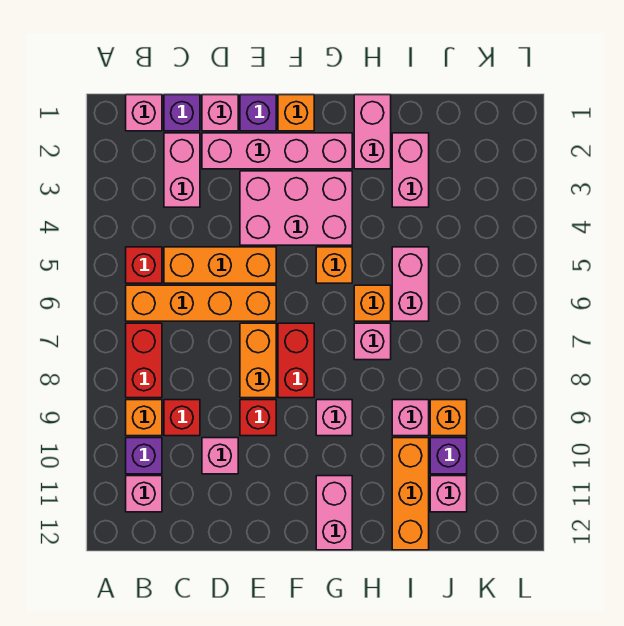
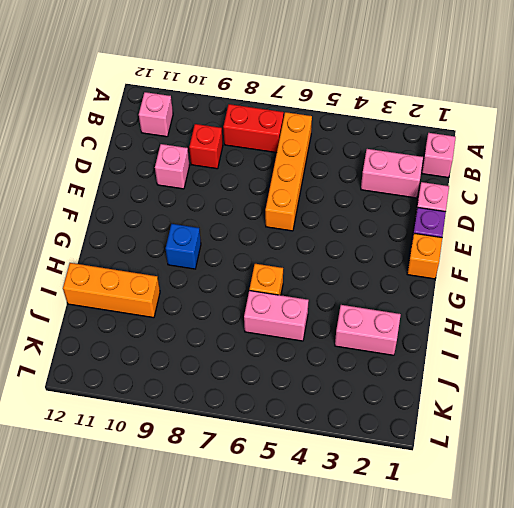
blue 1x1 brick [166,224,201,269] -> pink 1x1 brick [316,400,352,436]
none -> red 1x1 brick [126,247,162,283]
none -> orange 1x1 brick [126,400,162,436]
none -> purple 1x1 brick [126,438,162,474]
none -> purple 1x1 brick [164,95,200,131]

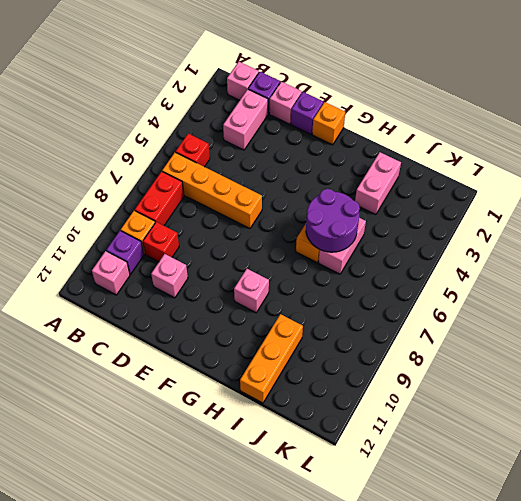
purple 2x2 round brick [306,189,360,252] -> none
none -> orange 1x3 brick [164,247,276,283]
none -> pink 1x4 brick [202,133,352,169]
none -> pink 2x3 brick [240,171,352,245]
none -> orange 1x2 brick [240,323,276,398]

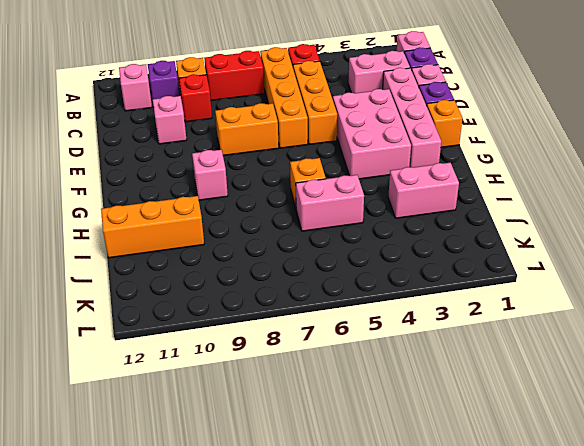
none -> red 1x1 brick [240,400,276,436]
none -> red 1x2 brick [278,323,314,398]
none -> orange 1x1 brick [316,247,352,283]
none -> pink 1x2 brick [316,476,352,550]

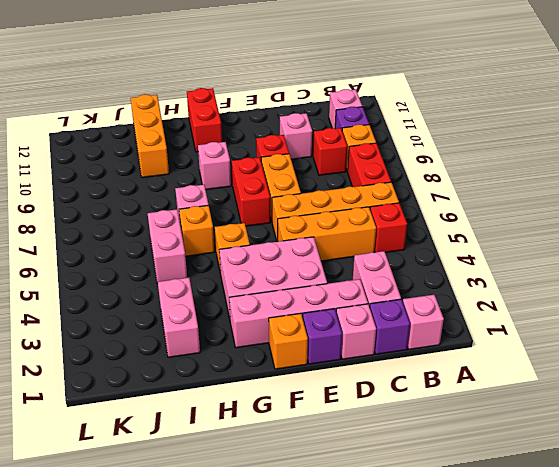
red 1x2 brick [187,88,222,152] -> pink 1x2 brick [316,476,352,550]
none -> pink 1x2 brick [354,95,391,169]
none -> pink 1x1 brick [392,400,429,436]
none -> orange 1x1 brick [430,400,467,436]
none -> purple 1x1 brick [430,438,467,474]

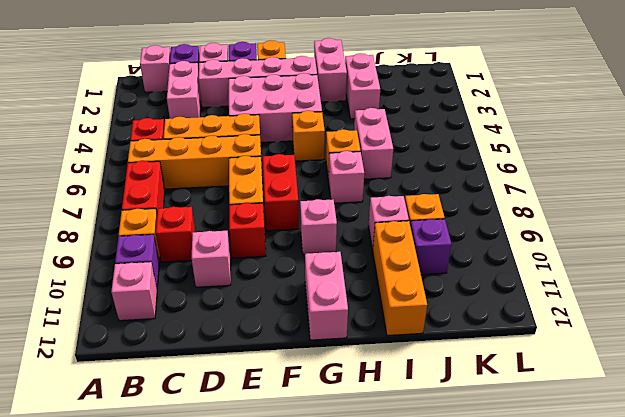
none -> pink 1x1 brick [430,476,467,512]

